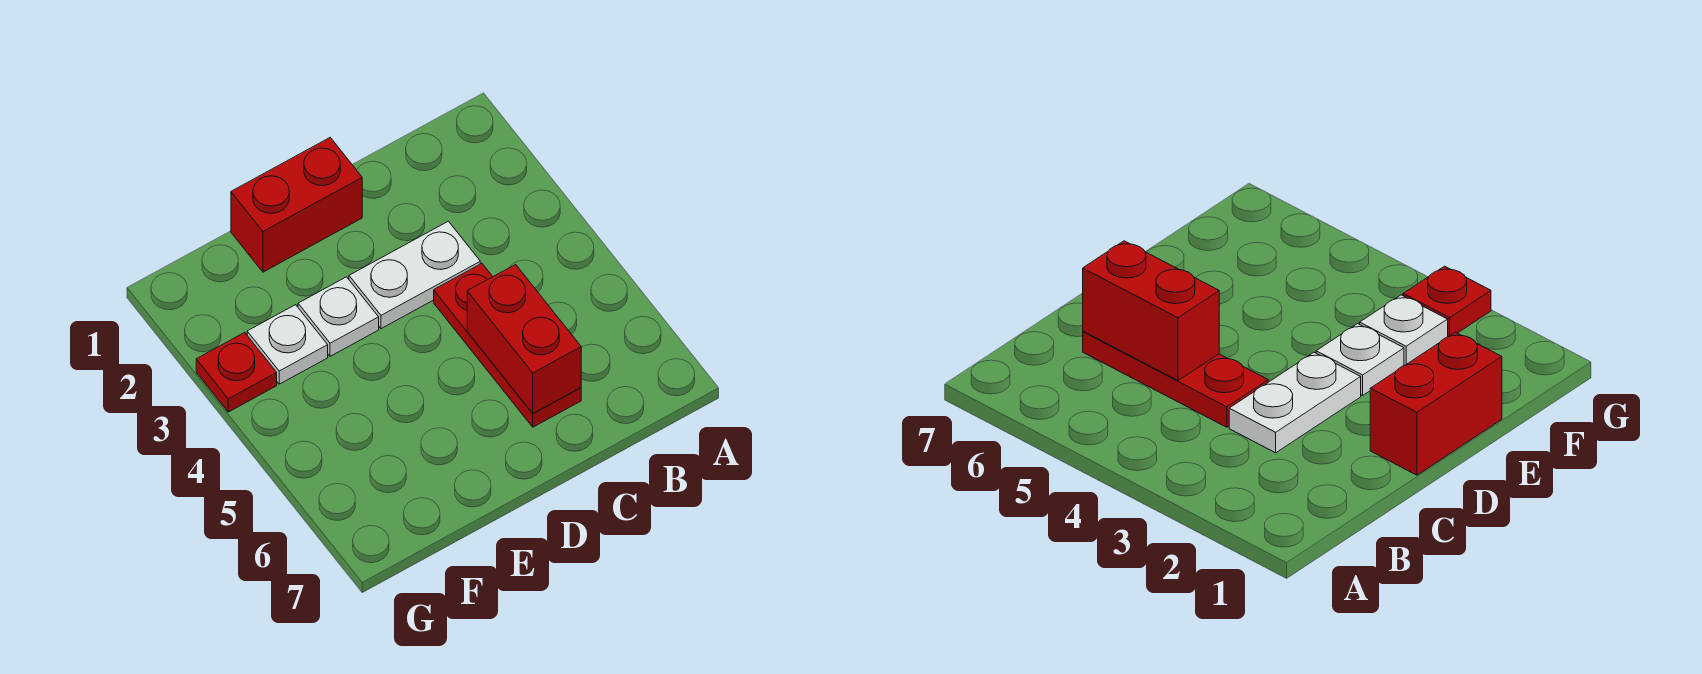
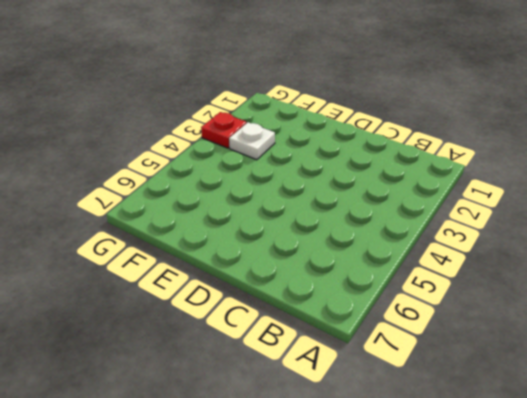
none -> white 1x2 plate [349,221,480,329]
none -> red 1x3 plate [434,264,581,427]

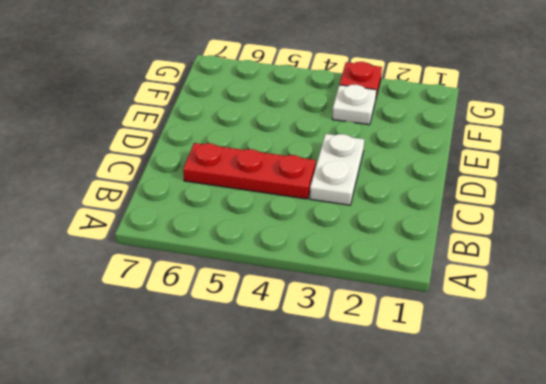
none -> red 1x2 brick [231,138,362,272]
none -> white 1x1 plate [298,277,379,356]

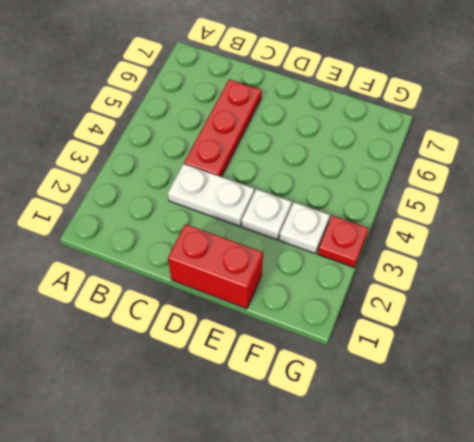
none -> red 1x2 brick [467,265,581,414]

